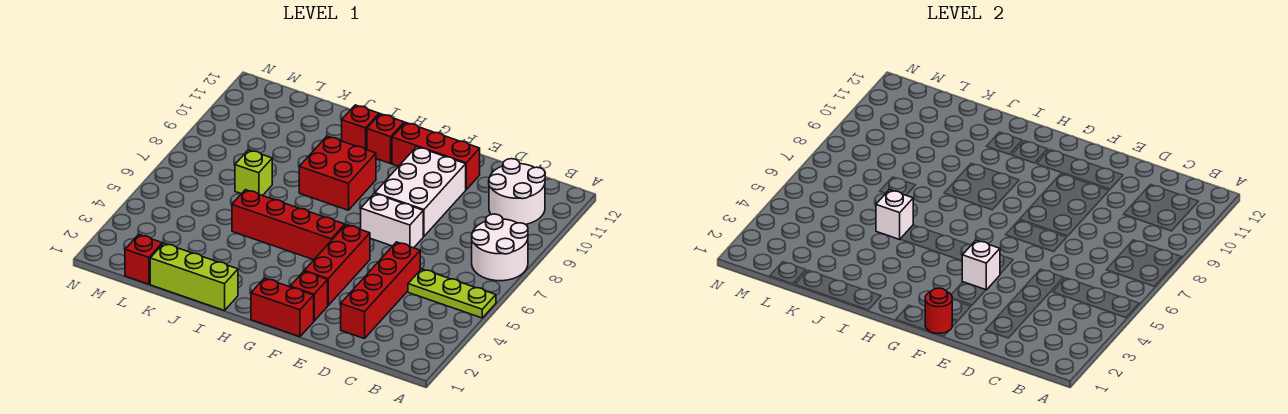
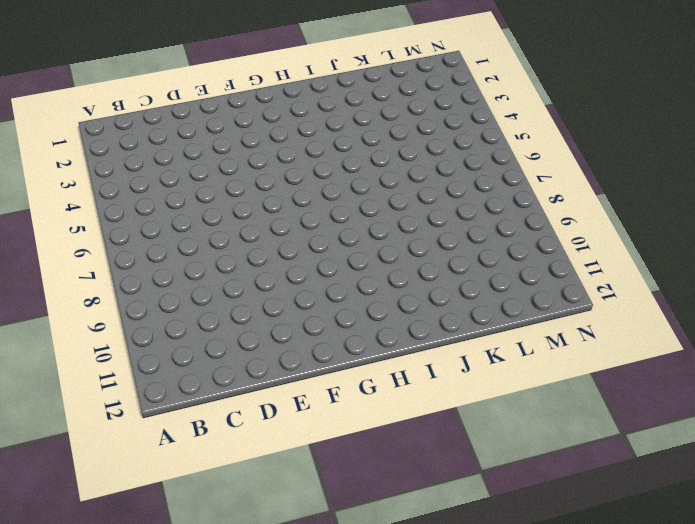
none -> lime 1x3 plate [408,269,496,318]
none -> white 2x2 round brick [472,214,528,281]
none -> white 2x2 round brick [489,159,545,224]

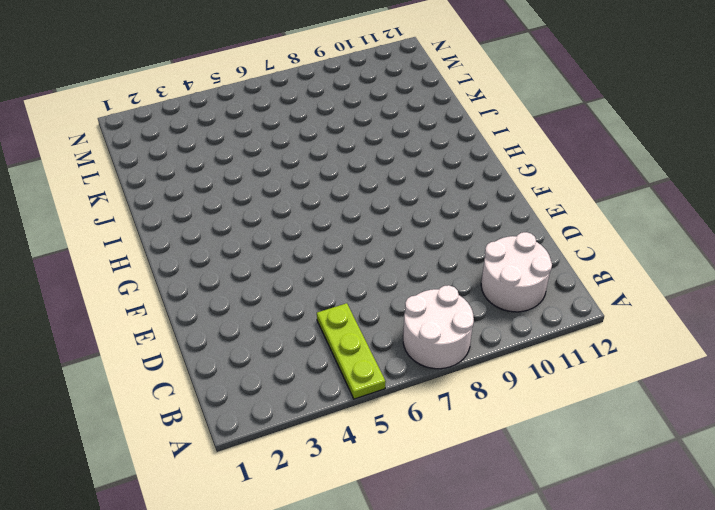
none -> red 1x4 brick [341,242,420,339]
none -> white 1x2 brick [361,193,423,248]
none -> white 2x3 brick [375,147,466,236]

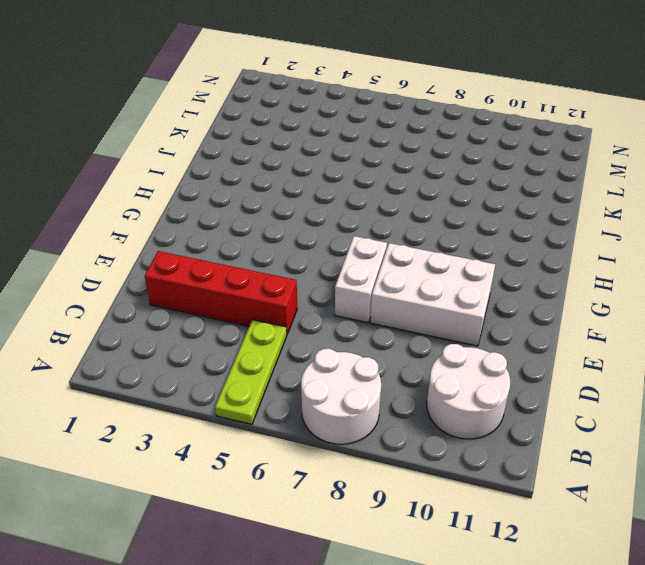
none -> red 1x3 brick [392,122,480,189]
none -> red 1x2 brick [251,278,314,337]
none -> red 1x1 brick [290,271,328,321]

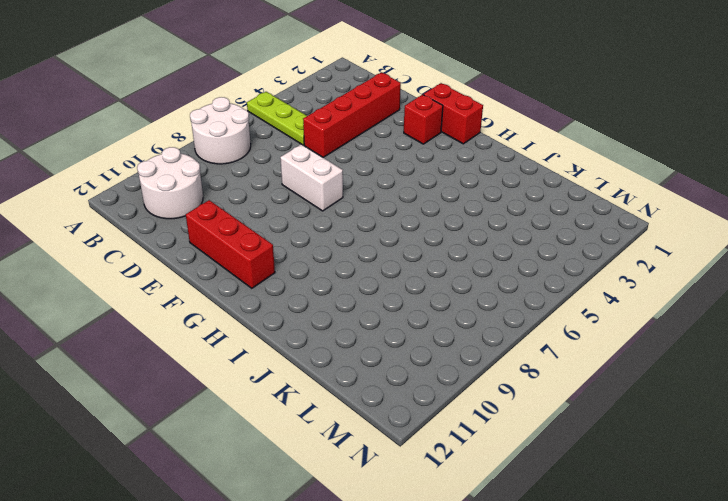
none -> white 2x3 brick [375,147,466,236]
none -> red 1x3 brick [305,225,370,305]
none -> red 1x4 brick [232,190,345,260]

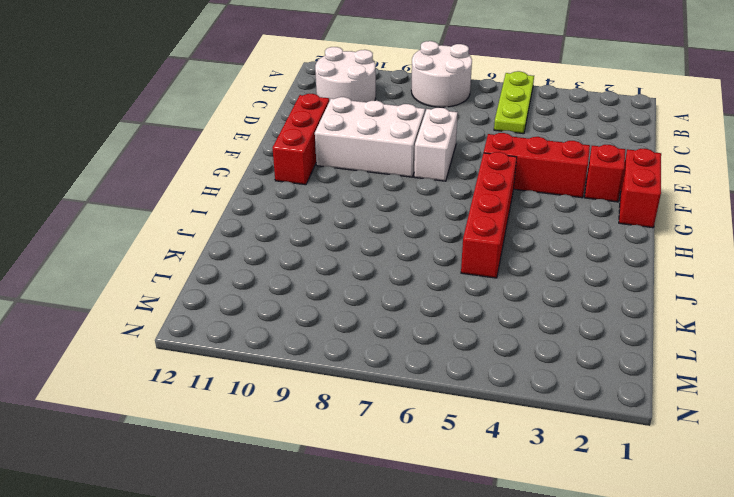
none -> red 1x4 brick [341,242,420,339]
none -> red 2x2 brick [299,136,376,210]
none -> red 1x1 brick [367,114,404,163]

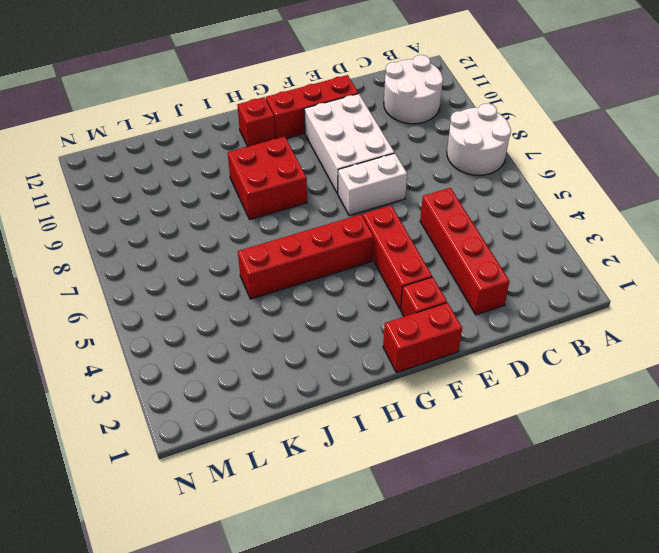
none -> lime 1x3 plate [408,269,496,318]
none -> lime 1x3 brick [150,243,238,311]
none -> red 1x1 brick [342,105,379,150]

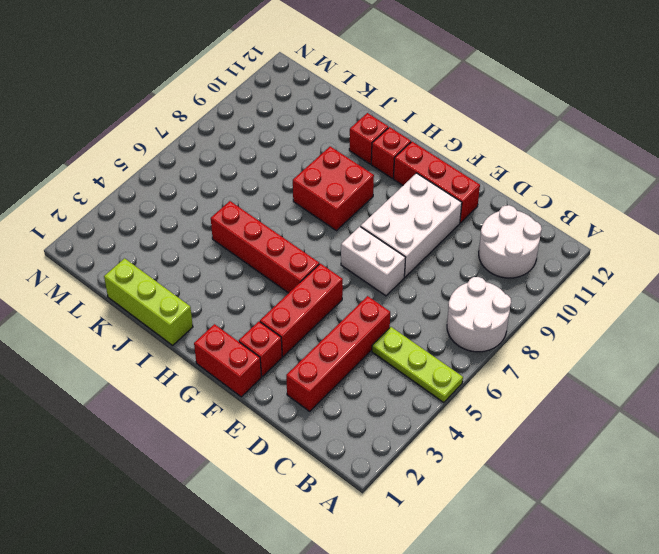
none -> lime 1x1 brick [235,150,272,196]
none -> red 1x1 brick [125,234,162,284]
none -> red 1x1 round brick [925,288,953,333]

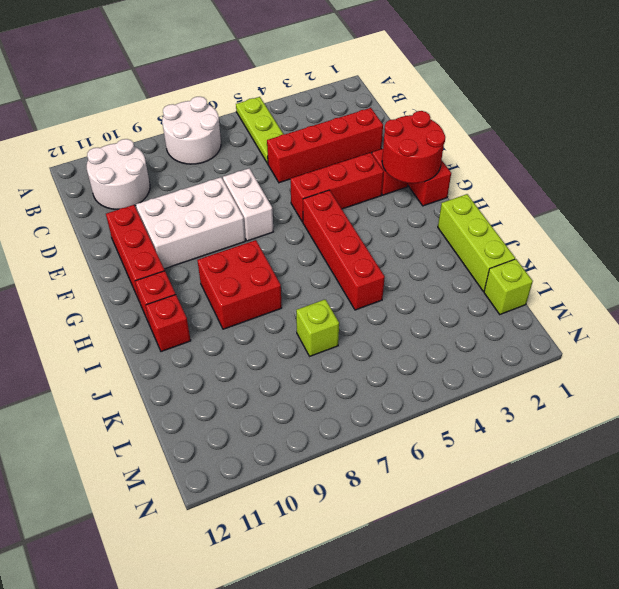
red 2x2 round brick [382,111,445,183] -> red 1x1 round brick [925,288,953,333]
lime 1x1 brick [484,259,533,314] -> red 1x1 brick [125,234,162,284]
none -> white 1x1 brick [962,240,1000,290]
none -> white 1x1 brick [876,190,913,239]

